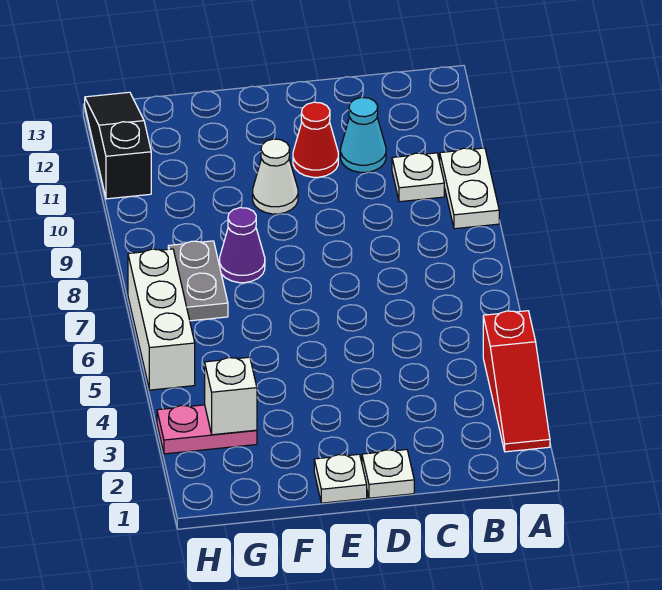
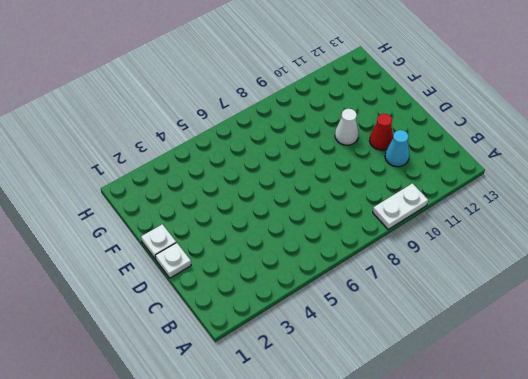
none -> red 1x3 slope [483,311,550,452]
none -> white 1x1 plate [392,153,444,202]
none -> purple 1x1 cone [219,208,265,283]

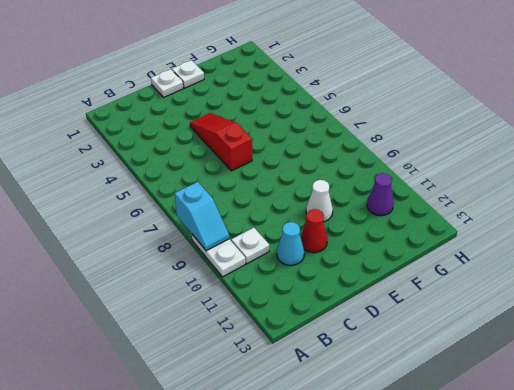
cyan 1x2 slope [174,182,229,251] -> none
red 1x3 slope [190,113,252,171] -> red 1x3 slope moved to [483,311,550,452]
purple 1x1 cone [367,173,394,216] -> purple 1x1 cone moved to [219,208,265,283]
none -> pink 1x2 plate [157,405,257,454]
none -> grey 1x2 plate [168,241,228,321]
none -> white 1x3 brick [128,249,195,390]

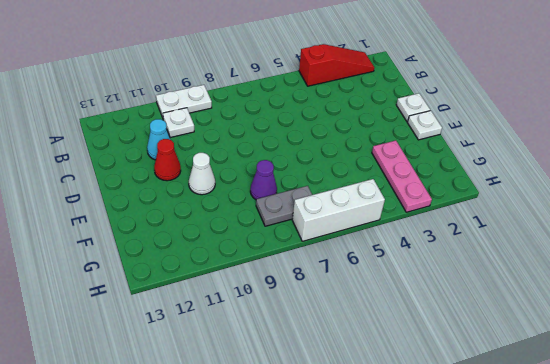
pink 1x3 plate [372,141,432,212] -> pink 1x2 plate [157,405,257,454]
none -> black 1x3 slope [85,92,151,199]
none -> white 1x1 brick [205,357,257,435]

